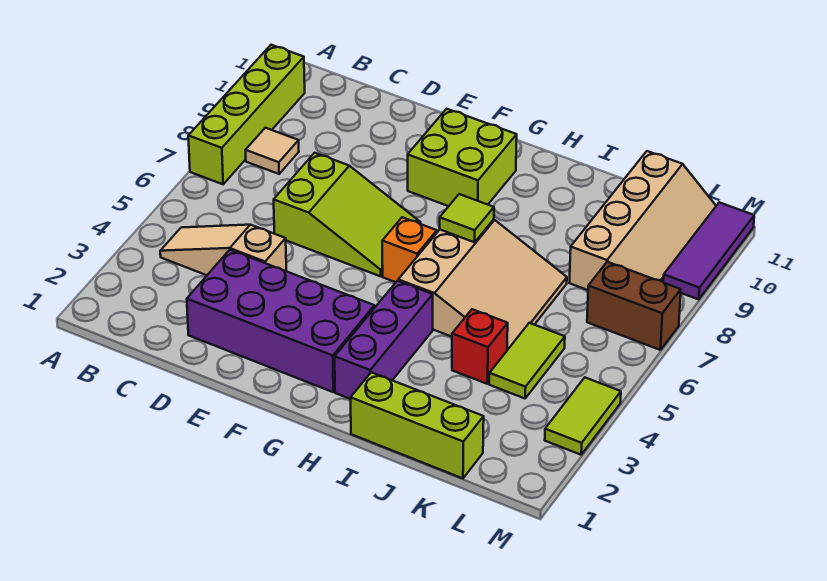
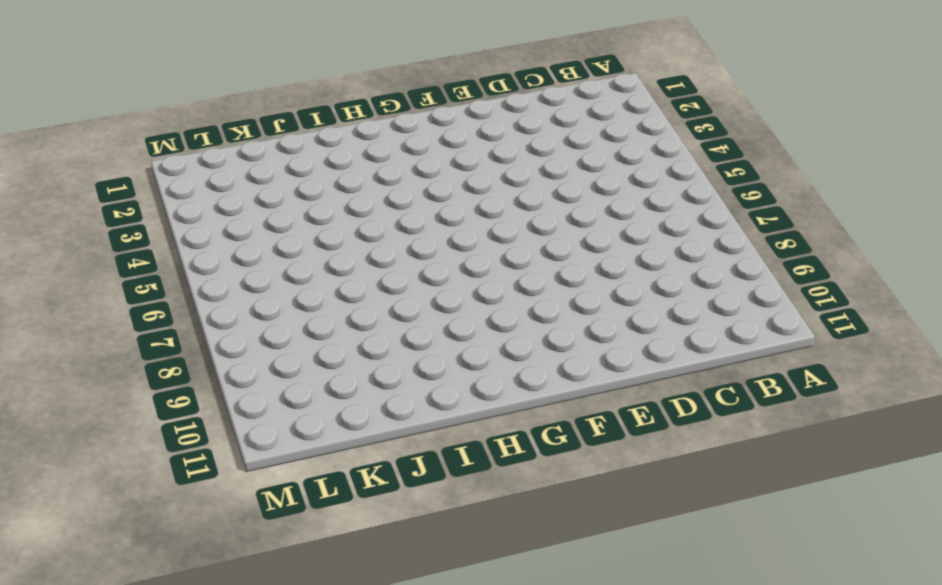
none -> lime 1x4 brick [188,45,305,184]
none -> tan 1x3 slope [160,225,286,275]
none -> tan 1x1 tile [246,128,299,174]

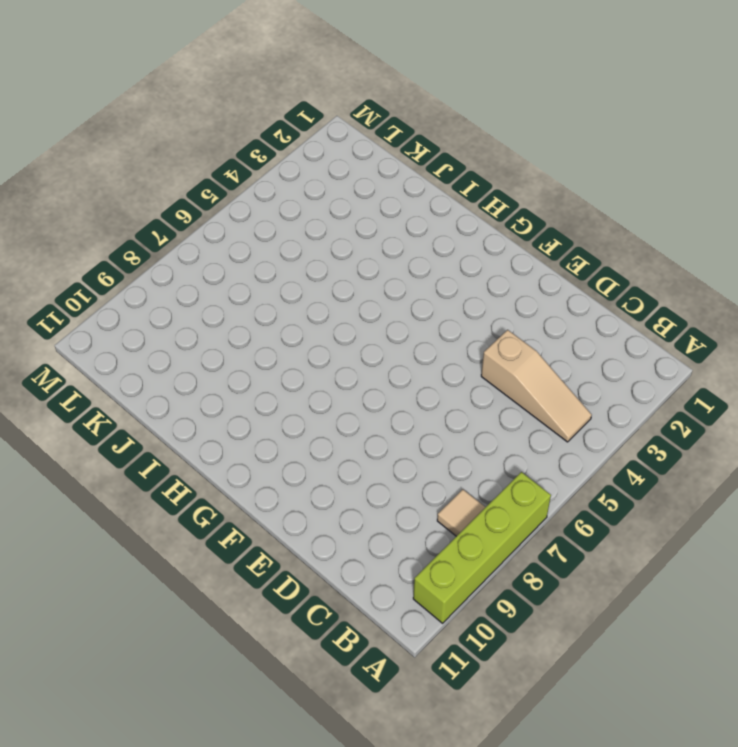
none -> purple 2x4 brick [187,250,375,392]
none -> lime 2x3 slope [274,153,421,276]
none -> lime 2x2 brick [408,109,517,206]

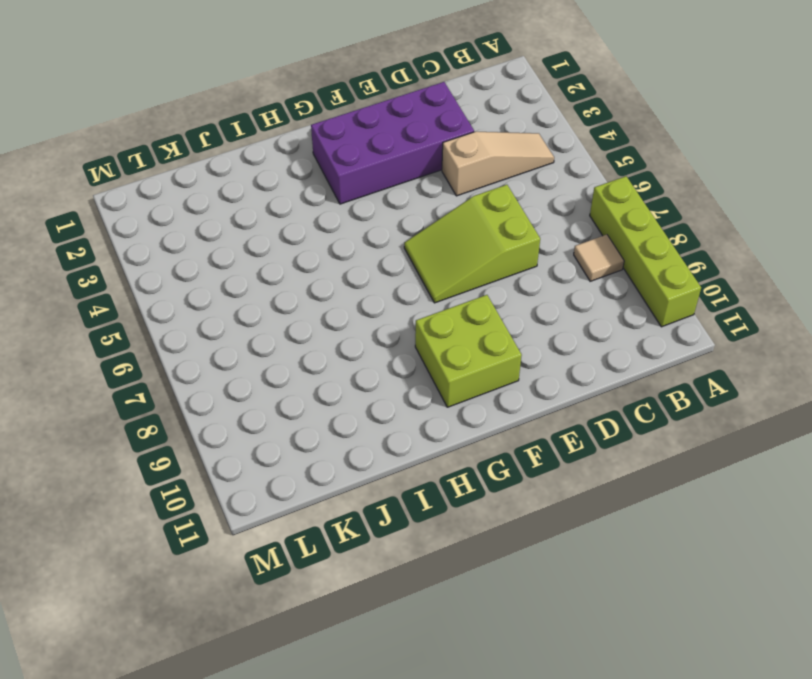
none -> orange 1x1 brick [382,217,437,282]
none -> purple 1x3 brick [335,281,433,399]
none -> tan 3x3 slope [398,219,567,350]

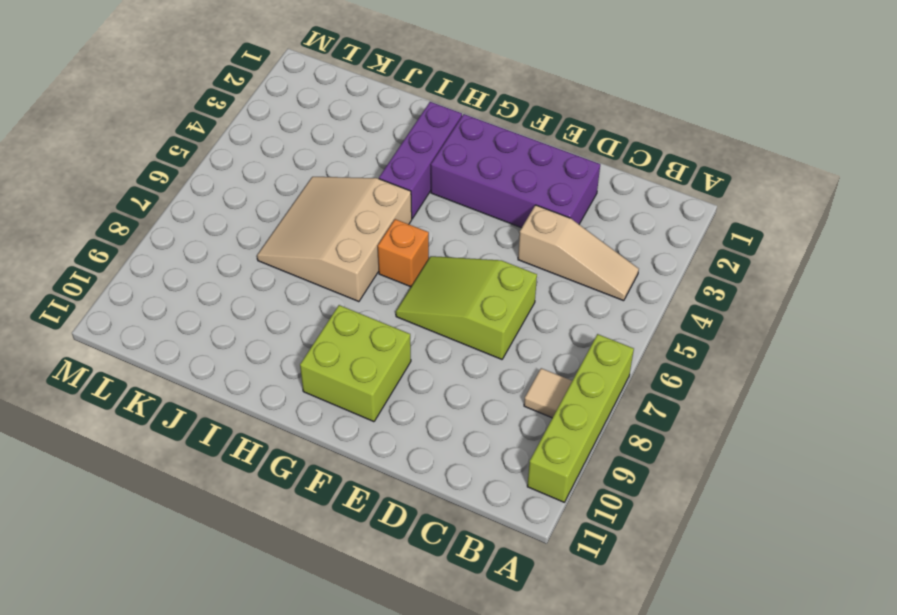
none -> lime 1x3 brick [351,372,484,478]
none -> red 1x1 brick [452,309,508,384]
none -> lime 1x2 tile [489,323,565,398]

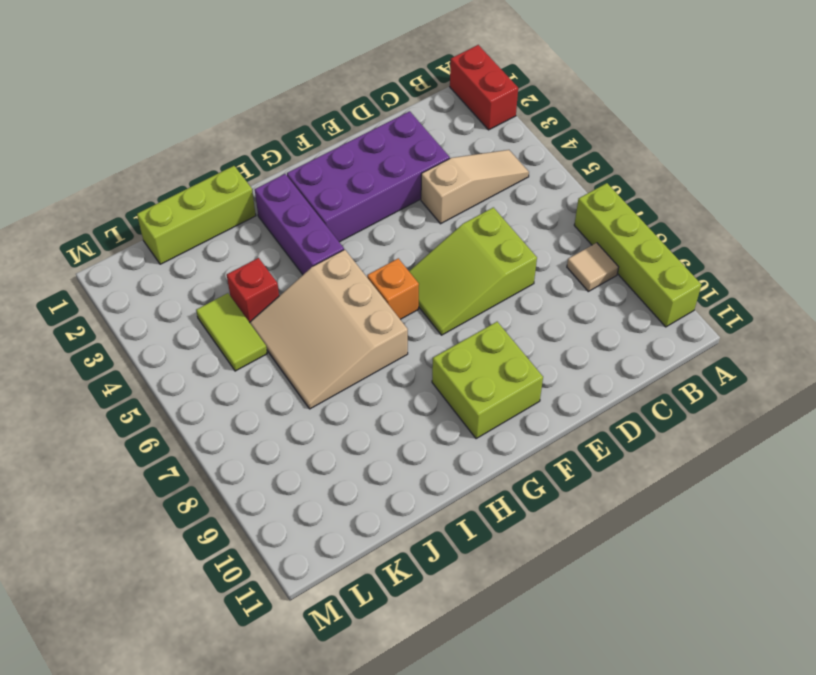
red 1x2 brick [450,45,518,130] -> none
none -> tan 2x4 slope [569,151,716,290]
none -> brown 1x2 brick [587,262,681,350]
none -> lime 1x2 tile [545,378,621,455]

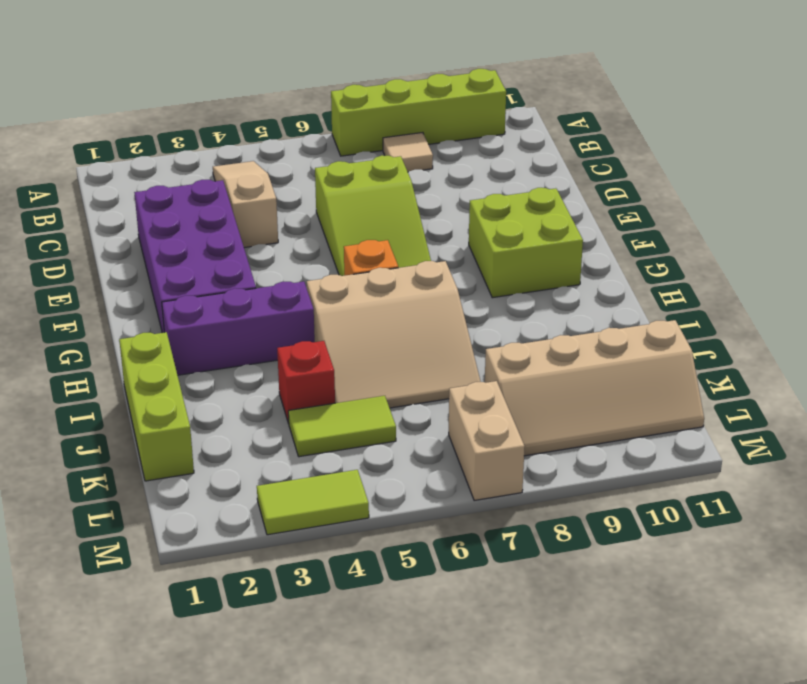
tan 1x2 brick [449,381,525,501] -> brown 1x2 brick [587,262,681,350]
none -> purple 1x3 tile [663,202,754,299]
none -> lime 1x1 tile [440,194,494,242]

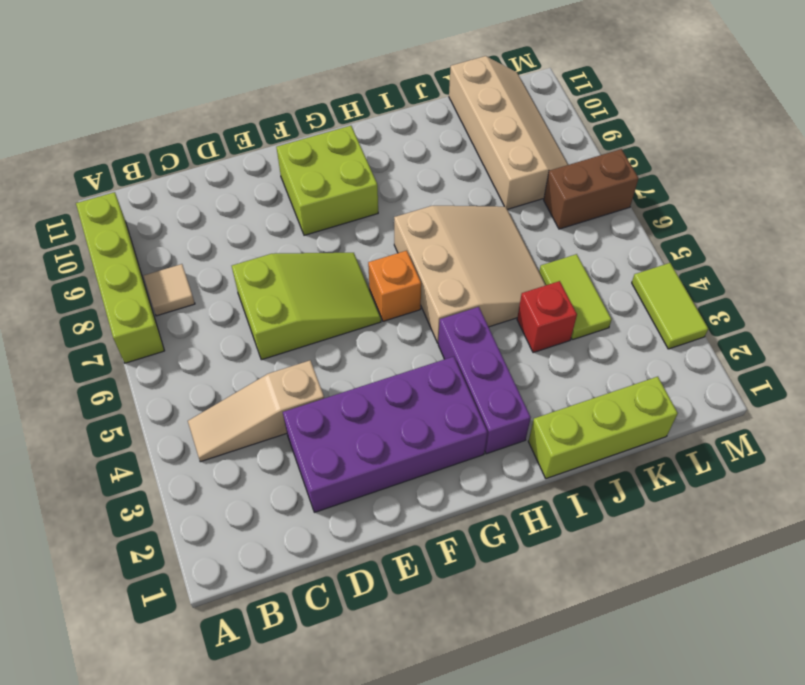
none -> purple 1x3 tile [663,202,754,299]
none -> lime 1x1 tile [440,194,494,242]

